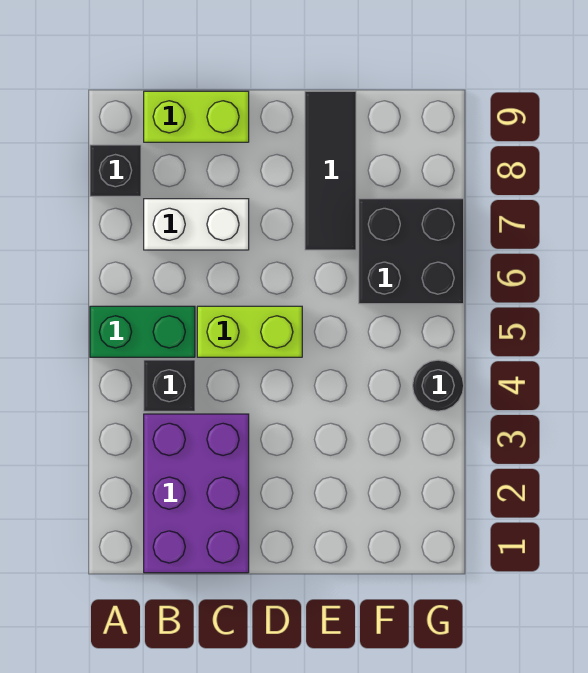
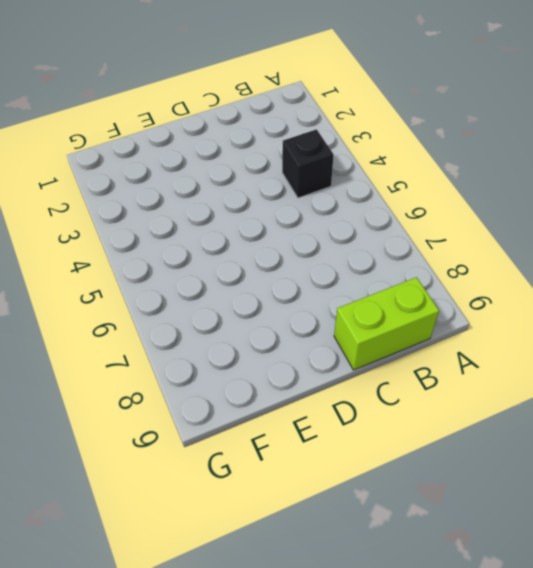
none -> green 1x2 brick [90,306,195,357]
none -> black 1x1 brick [90,145,141,196]

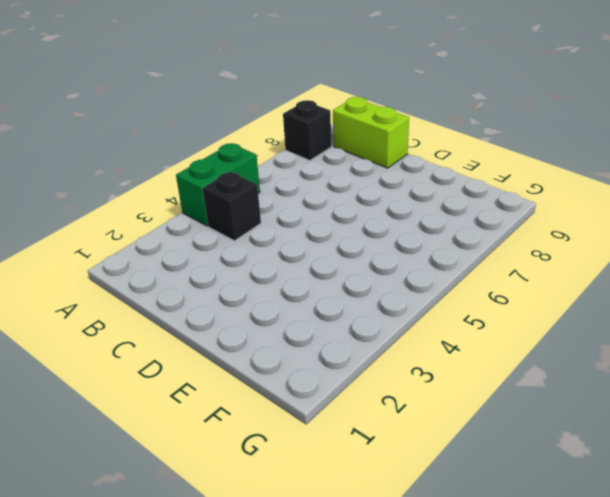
green 1x2 brick [176,143,260,226] -> green 1x2 brick turned to [90,306,195,357]
none -> purple 2x3 brick [144,414,249,573]
none -> white 1x2 brick [144,199,249,250]

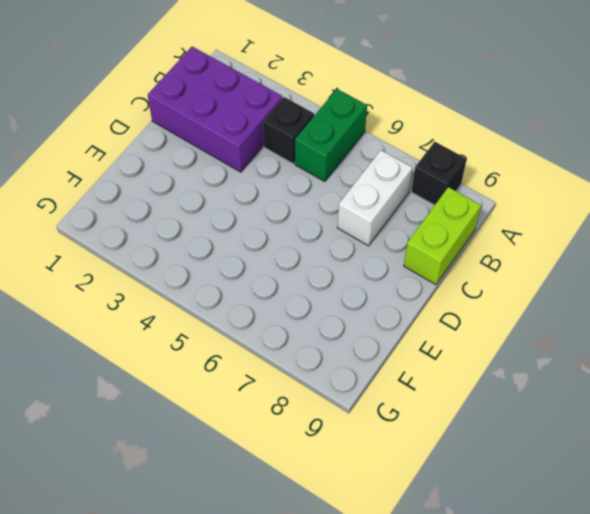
none -> lime 1x2 brick [197,306,302,357]
none -> black 1x3 tile [305,91,356,250]

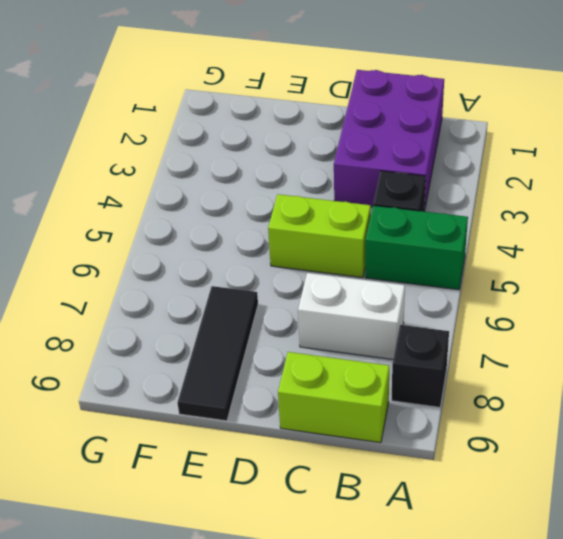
none -> black 2x2 brick [359,199,464,304]
none -> black 1x1 round brick [413,360,464,411]

